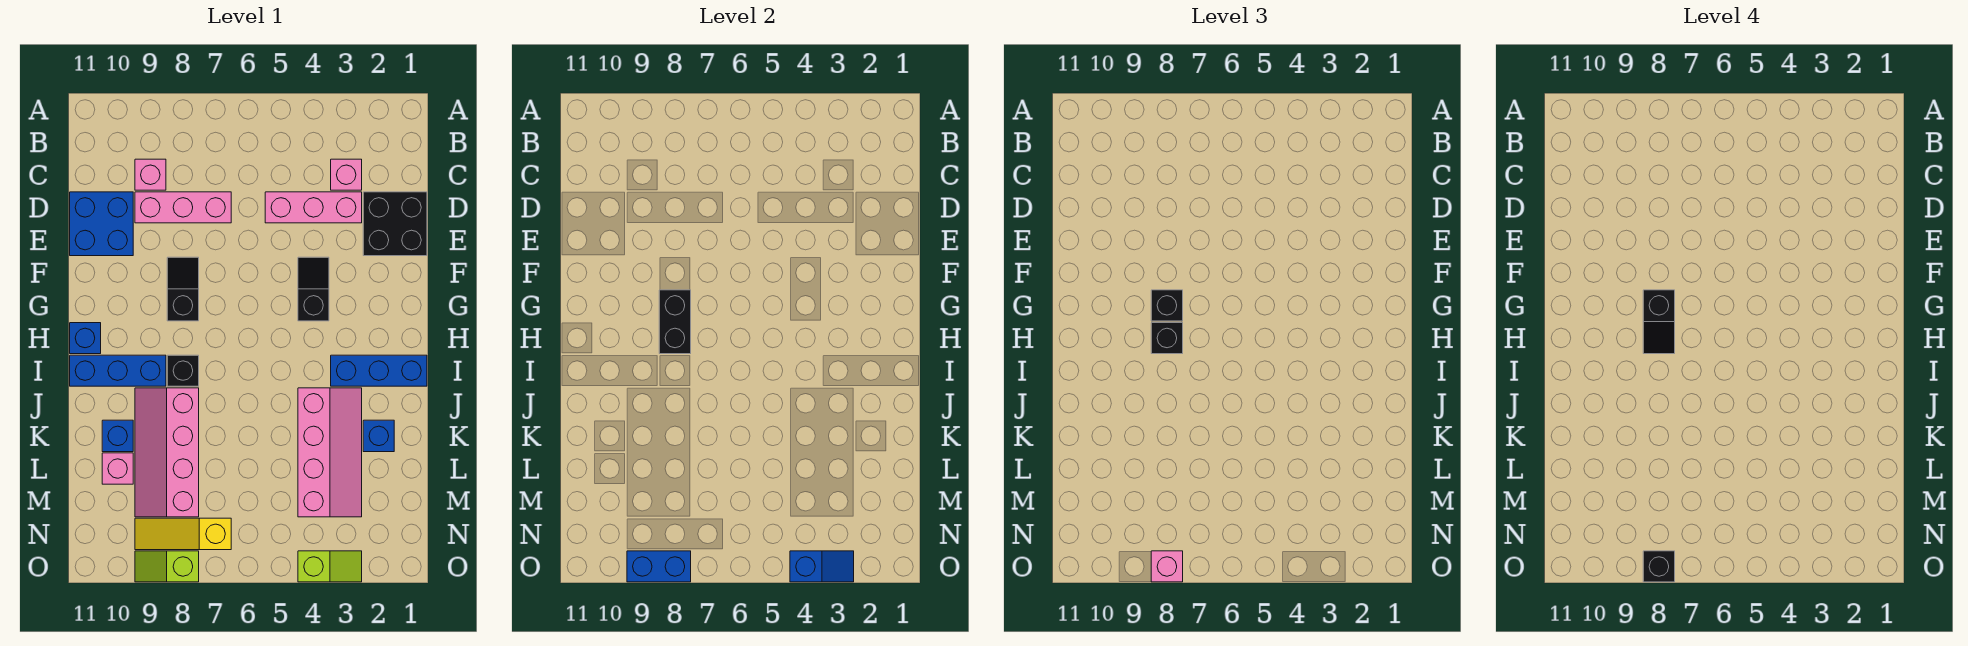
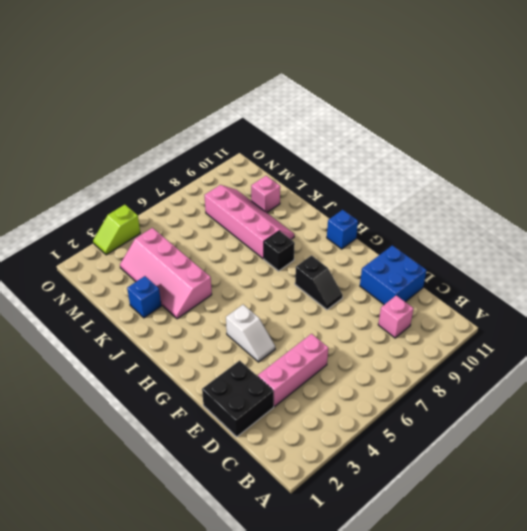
white 1x2 slope [226,305,275,362] -> black 1x2 slope [298,257,329,321]
none -> pink 1x1 brick [331,159,362,190]
none -> pink 1x3 brick [135,192,231,223]
none -> blue 1x3 brick [331,355,427,386]

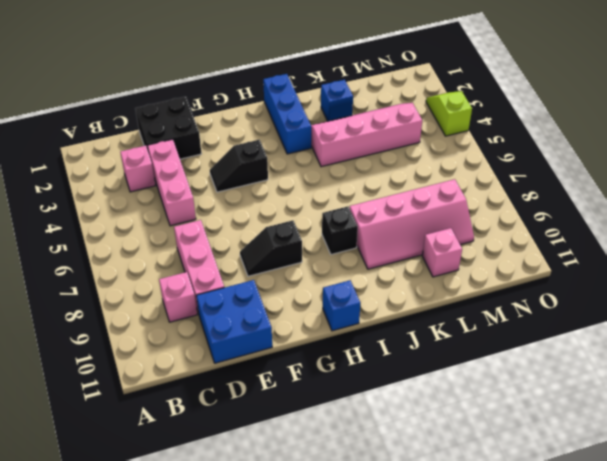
none -> blue 1x3 brick [70,355,166,386]
none -> blue 1x1 brick [102,420,133,452]
none -> yellow 1x3 slope [135,518,231,550]

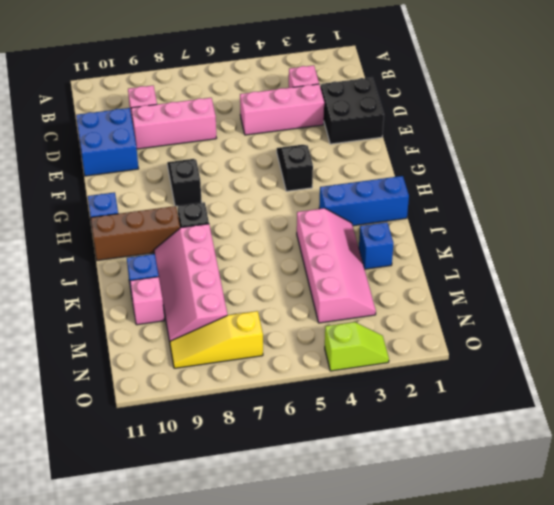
brown 1x3 brick [91,206,180,260] -> blue 1x3 brick [70,355,166,386]
none -> lime 1x2 slope [135,551,199,582]
none -> black 1x2 brick [659,290,691,354]
none -> blue 1x2 slope [790,551,854,582]

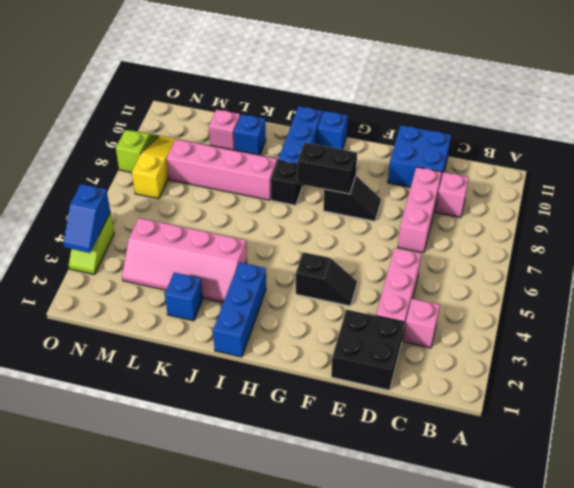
none -> blue 1x2 brick [627,551,691,582]
none -> black 1x1 brick [1151,290,1183,321]
none -> black 1x1 brick [1151,323,1183,354]

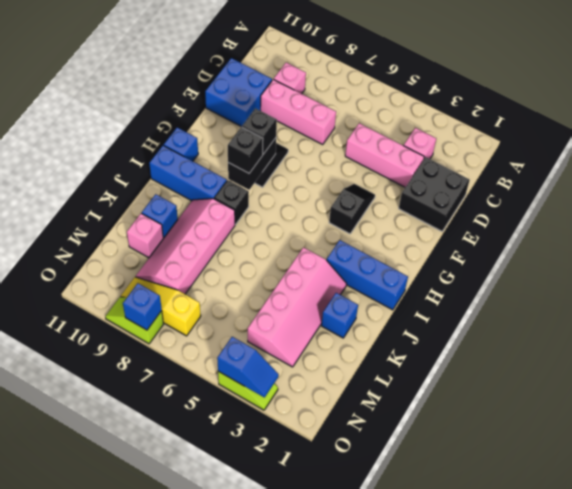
blue 1x1 brick [123,283,162,330] -> blue 1x2 brick [627,551,691,582]
none -> pink 1x1 brick [1151,551,1183,582]
none -> black 1x2 slope [1643,290,1675,354]
none -> black 1x1 brick [1643,551,1675,582]

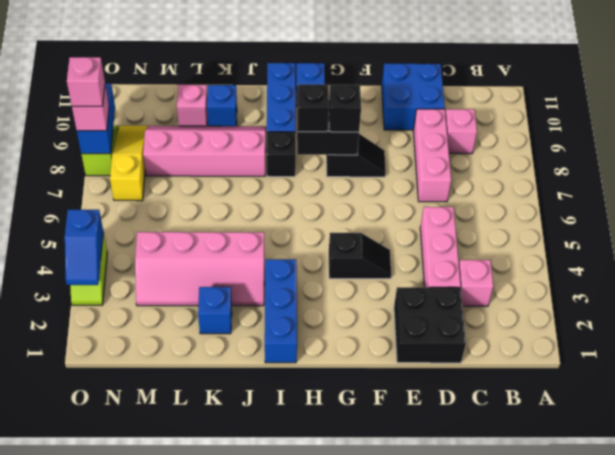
pink 1x1 brick [67,57,105,106] -> black 1x1 brick [1643,551,1675,582]
none -> black 1x2 slope [1643,290,1675,354]

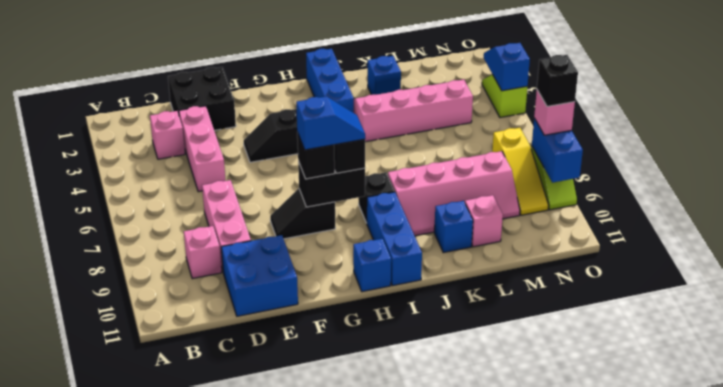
blue 1x2 slope [296,96,365,150] -> black 1x2 slope [1643,290,1675,354]

